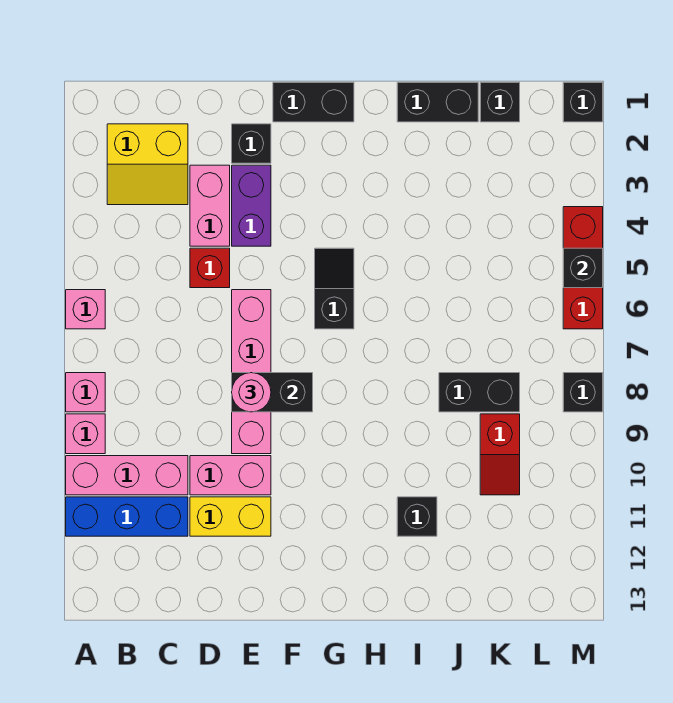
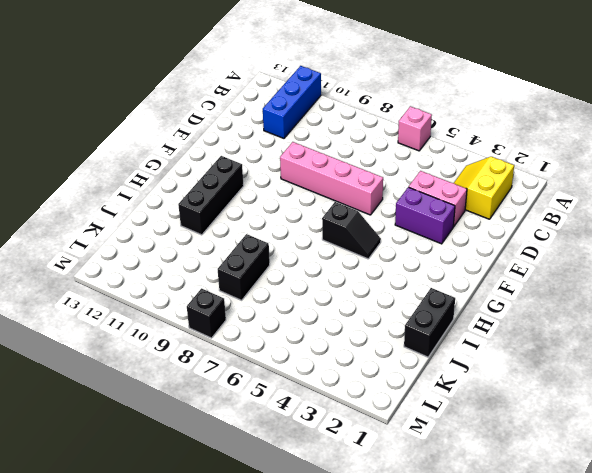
black 1x3 brick [178,156,244,235] -> black 1x1 brick [397,497,437,536]
none -> pink 1x1 brick [66,373,105,412]
none -> pink 1x1 brick [66,414,105,454]
none -> pink 1x3 brick [66,456,188,495]

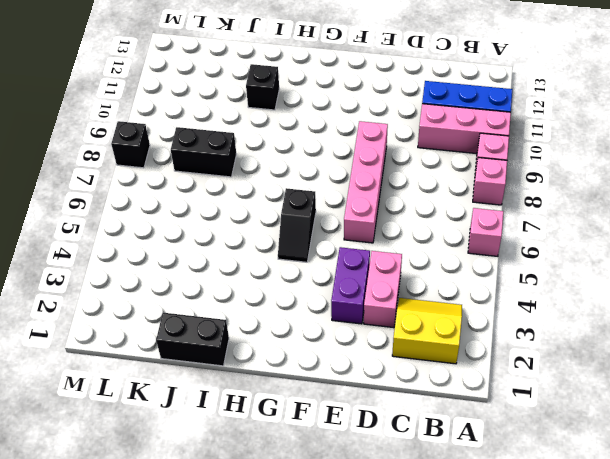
none -> red 1x1 brick [190,248,230,288]
none -> pink 1x2 brick [190,456,271,495]
none -> yellow 1x2 brick [190,497,271,536]

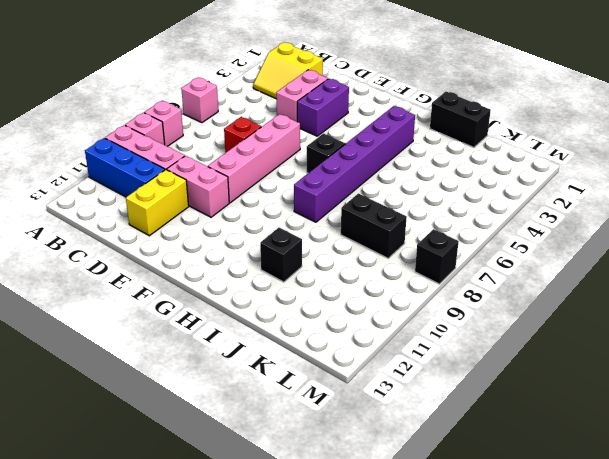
red 1x1 brick [224,117,261,153] -> red 1x1 brick moved to [190,248,230,288]
yellow 1x2 brick [126,170,189,236] -> yellow 1x2 brick turned to [190,497,271,536]
purple 1x6 brick [294,106,415,222] -> none
none -> black 1x1 brick [232,124,271,163]
none -> black 1x2 brick [273,82,354,122]
none -> black 1x1 brick [480,82,520,122]

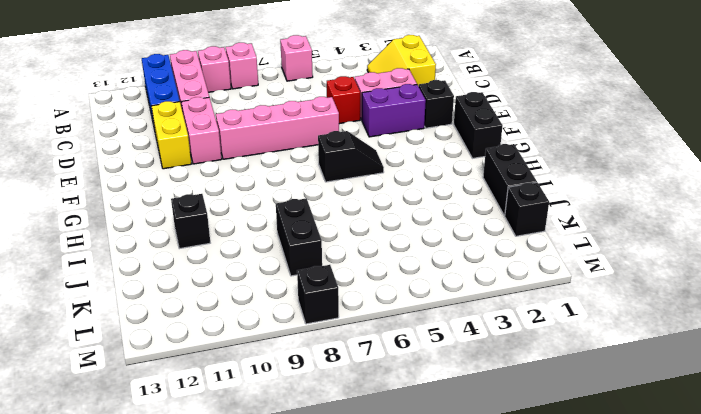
none -> red 1x2 slope [480,414,520,495]
none -> black 1x1 brick [563,82,603,122]
none -> red 1x3 brick [563,207,603,329]

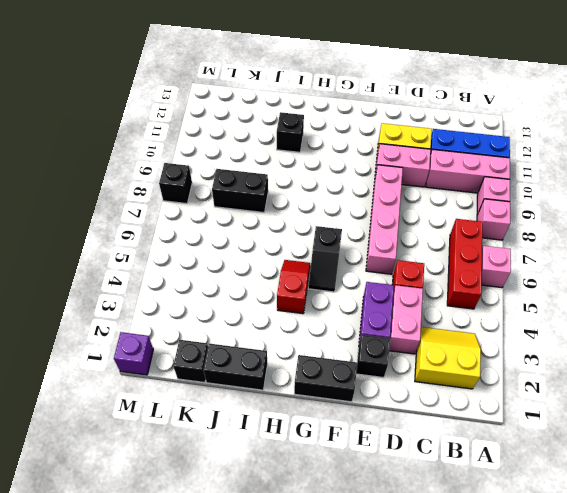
red 1x3 brick [447,219,482,309] -> red 1x3 brick moved to [563,207,603,329]
red 1x2 slope [277,260,310,314] -> red 1x2 slope moved to [480,414,520,495]
purple 1x1 brick [114,332,153,375] -> black 1x1 brick [563,82,603,122]
none -> black 1x2 brick [232,373,313,412]
none -> black 1x1 brick [563,248,603,288]
none -> pink 1x1 round brick [232,373,271,412]

